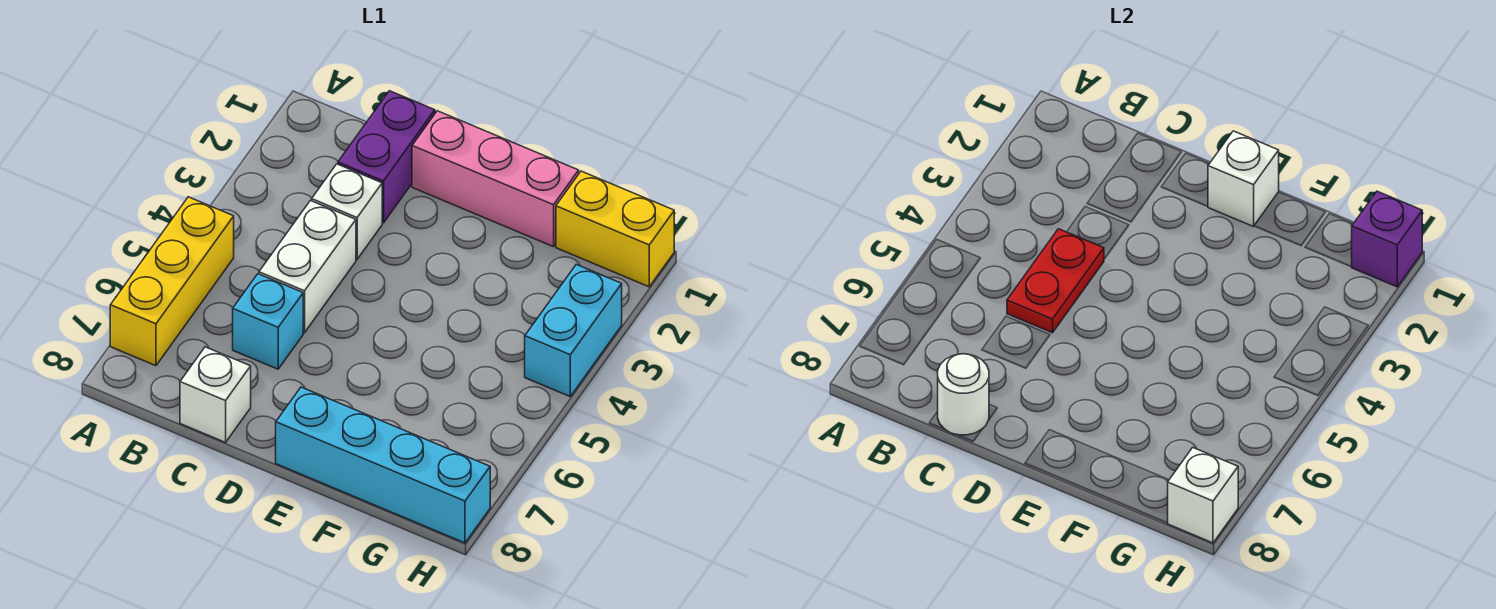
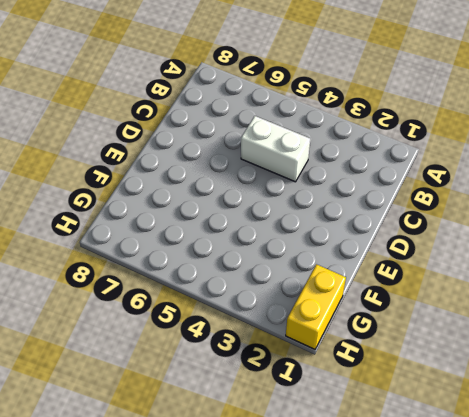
none -> yellow 1x3 brick [110,197,234,366]
none -> purple 1x2 brick [338,91,435,223]
none -> white 1x1 brick [312,164,382,259]

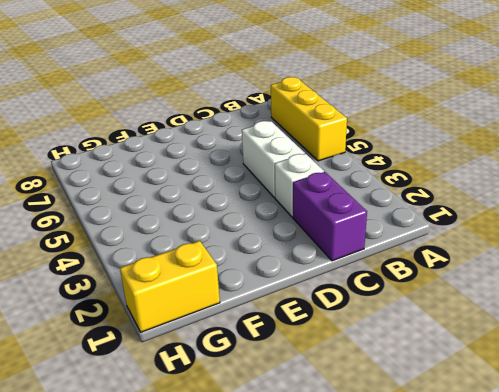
none -> cyan 1x1 brick [233,274,303,369]
none -> white 1x1 brick [180,347,251,442]
none -> pink 1x3 brick [412,111,579,247]

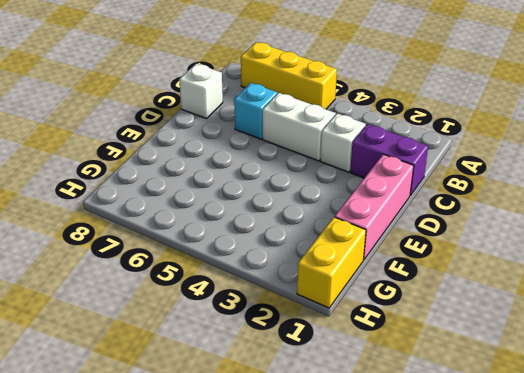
none -> cyan 1x4 brick [276,387,490,543]
none -> cyan 1x2 brick [525,264,622,396]
none -> red 1x2 plate [1007,229,1104,333]

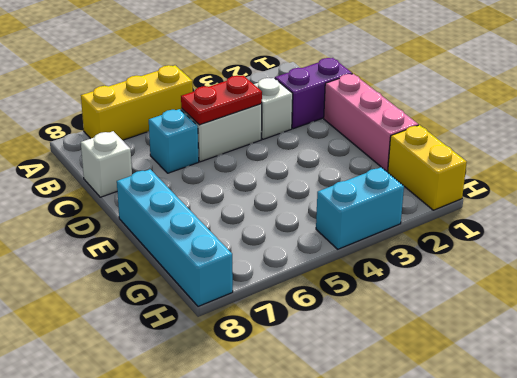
none -> white 1x1 round brick [938,354,989,435]
none -> white 1x1 brick [1208,131,1279,227]
none -> purple 1x1 brick [1352,191,1422,287]

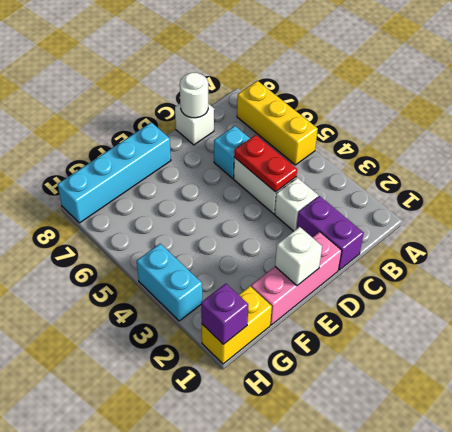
none -> white 1x1 brick [1168,448,1238,543]

